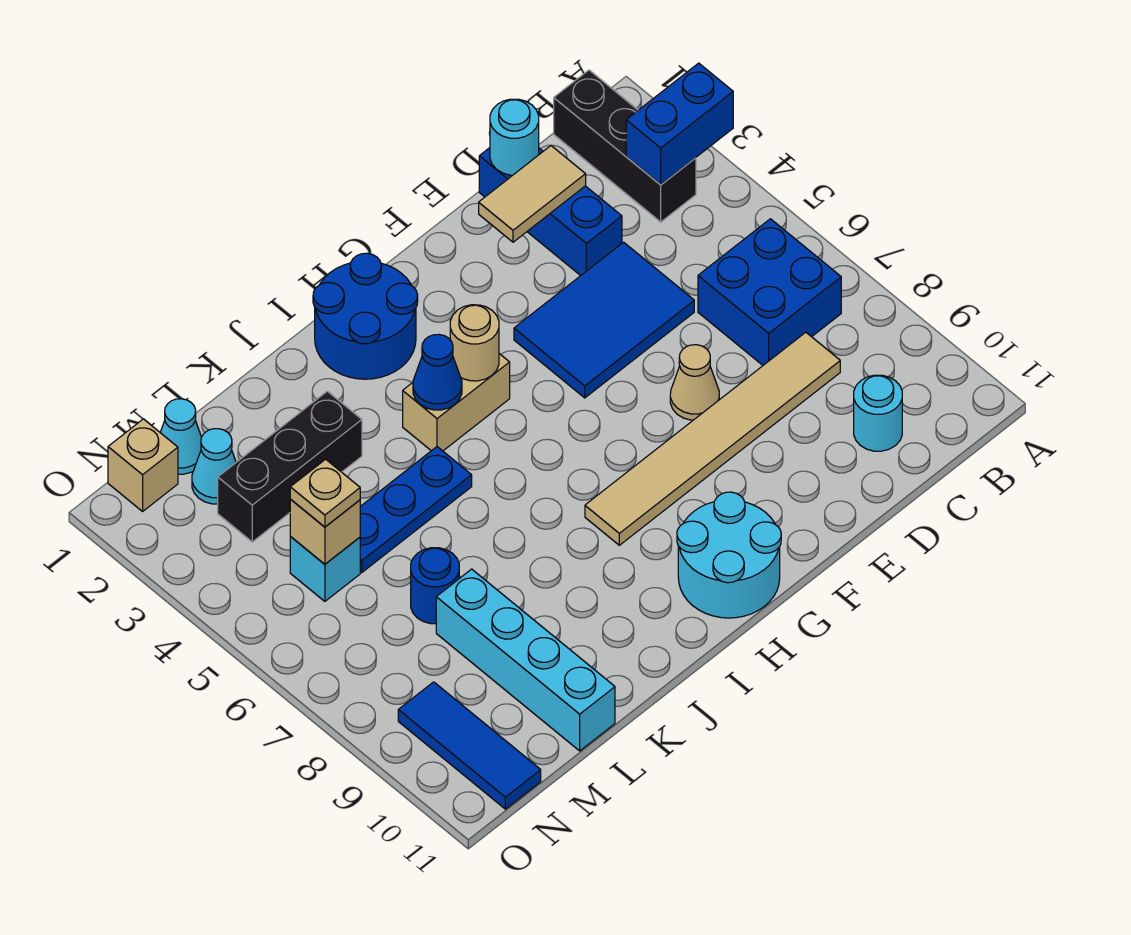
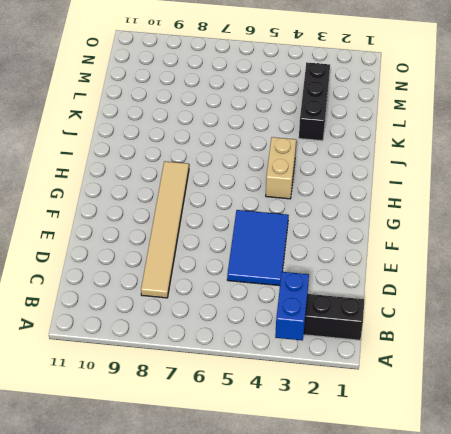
none -> blue 2x2 brick [698,219,841,365]
none -> cyan 1x1 round brick [854,375,902,451]
none -> blue 1x3 brick [479,148,622,276]

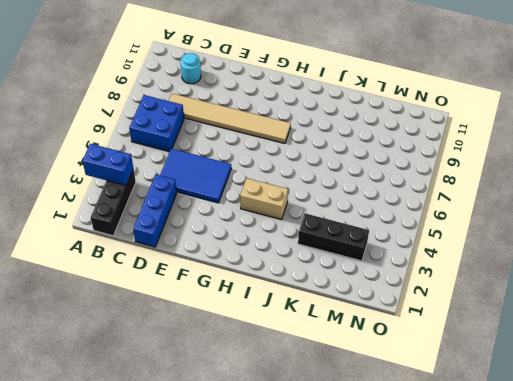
none -> tan 1x1 cone [670,345,719,420]
none -> cyan 2x2 round brick [677,492,781,618]
none -> blue 2x2 round brick [313,253,418,379]

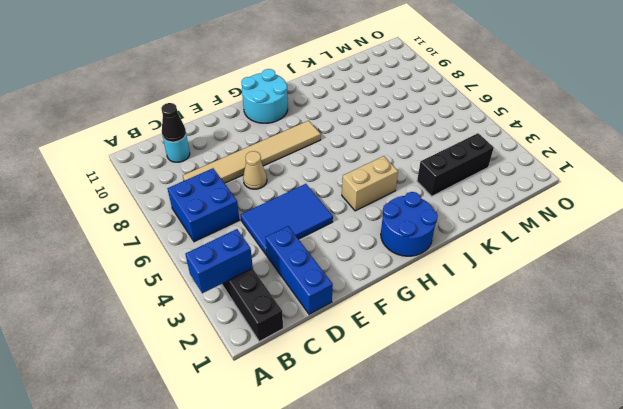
black 1x1 cone [161,103,186,142] -> none
none -> blue 1x3 plate [360,447,472,572]
none -> blue 1x1 round brick [411,548,459,624]
none -> cyan 1x4 brick [436,569,615,751]

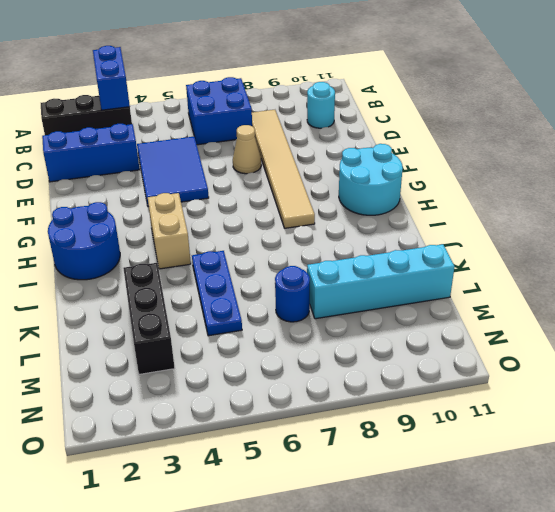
none -> cyan 1x1 cone [160,399,201,474]
none -> cyan 1x1 cone [192,429,236,504]
none -> cyan 1x1 brick [290,537,360,601]

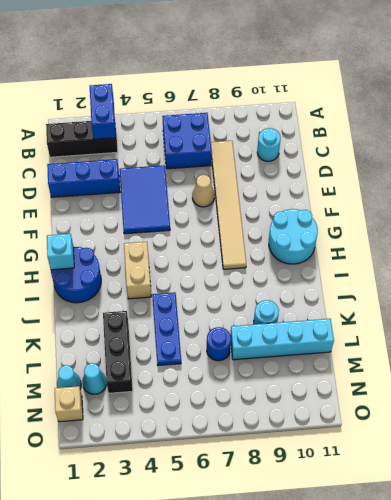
cyan 1x1 brick [47,234,74,270] -> cyan 1x1 brick moved to [290,537,360,601]
cyan 1x1 round brick [254,300,279,324] -> cyan 1x1 round brick moved to [490,99,539,175]
none -> blue 1x3 tile [398,682,541,809]
none -> tan 1x2 tile [479,146,586,242]
none -> tan 1x1 round brick [450,305,499,381]

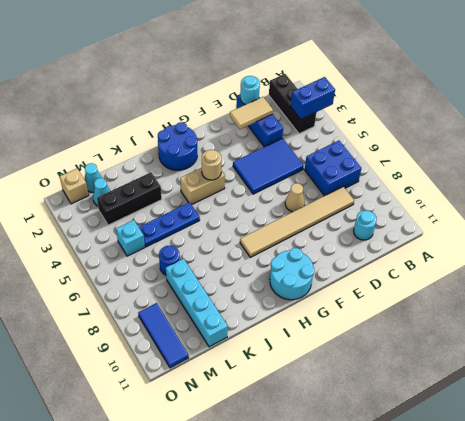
none -> blue 1x1 cone [413,334,462,410]
none -> tan 1x1 brick [290,499,360,564]
none -> tan 1x1 plate [290,459,360,527]

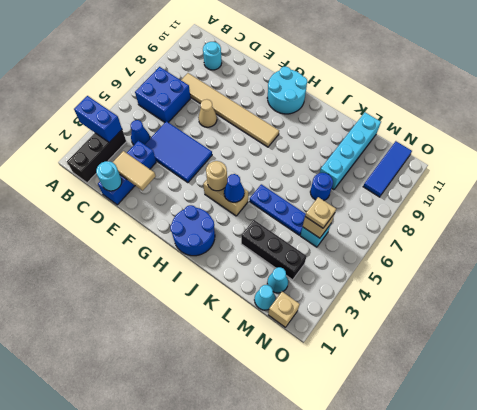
blue 1x1 cone [131,120,150,145] -> none

